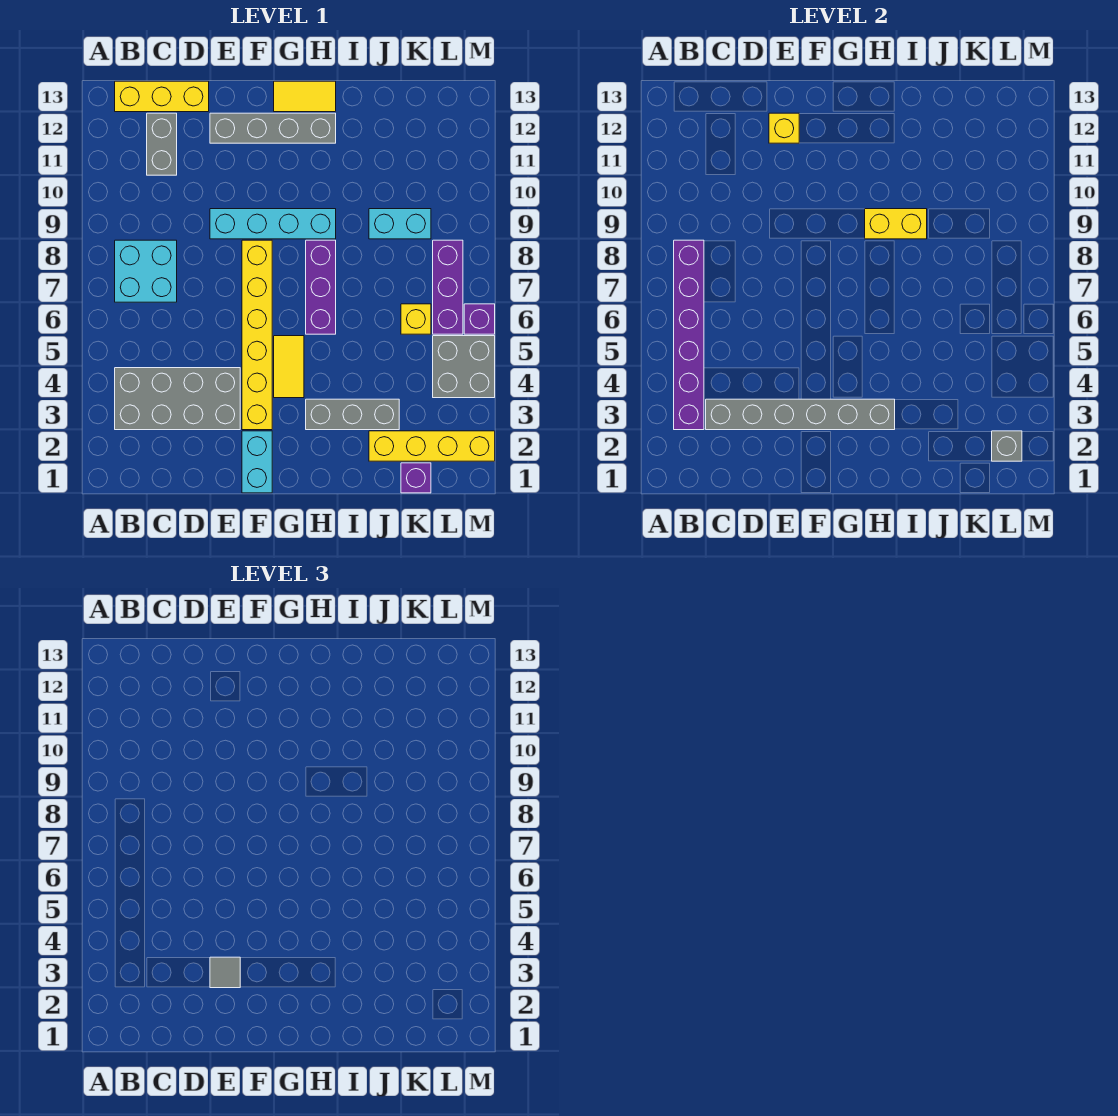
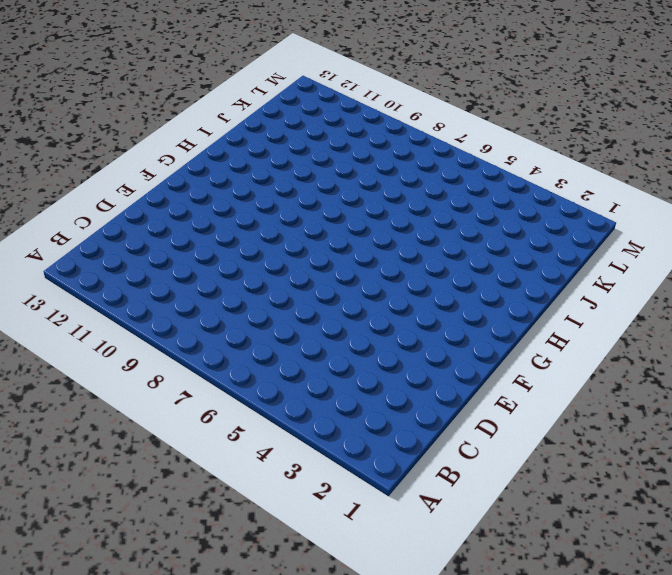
none -> grey 2x4 brick [115,368,240,430]
none -> cyan 2x2 brick [115,240,177,302]
none -> yellow 1x3 brick [115,81,209,112]

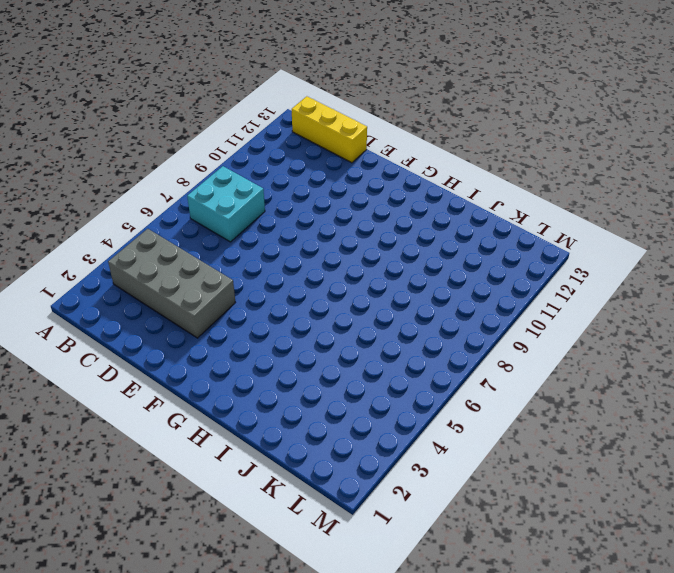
none -> grey 1x2 brick [147,113,177,175]
none -> cyan 1x4 brick [210,209,336,239]
none -> grey 1x4 brick [210,113,336,143]

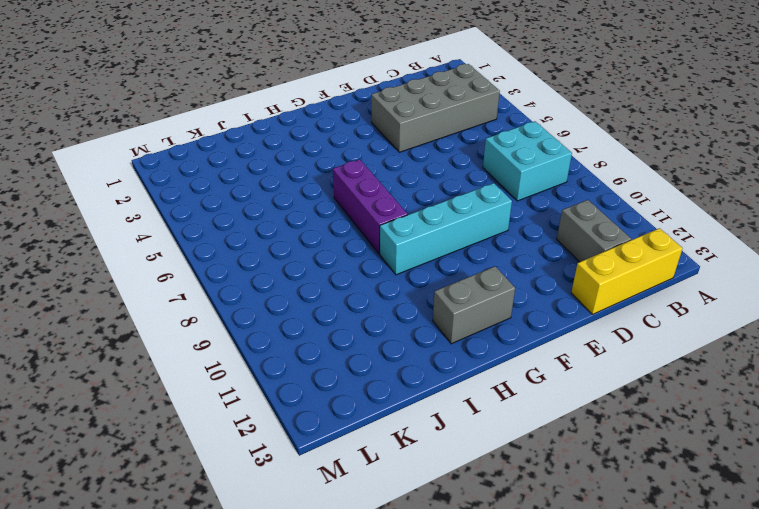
grey 1x2 brick [433,266,515,344] -> grey 1x4 brick [210,113,336,143]
none -> cyan 1x2 brick [242,431,272,493]
none -> yellow 1x6 brick [242,240,272,430]
none -> yellow 1x2 tile [274,336,304,398]

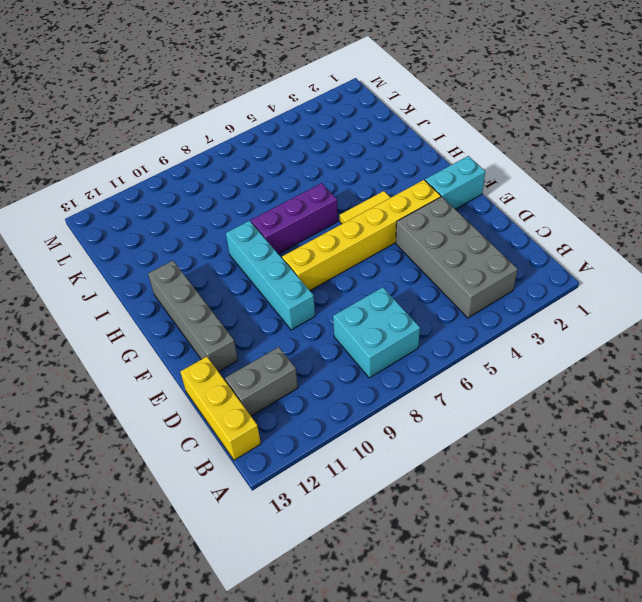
none -> yellow 1x2 tile [274,81,336,112]
none -> grey 1x3 brick [306,399,399,430]
none -> yellow 1x4 brick [369,431,495,461]

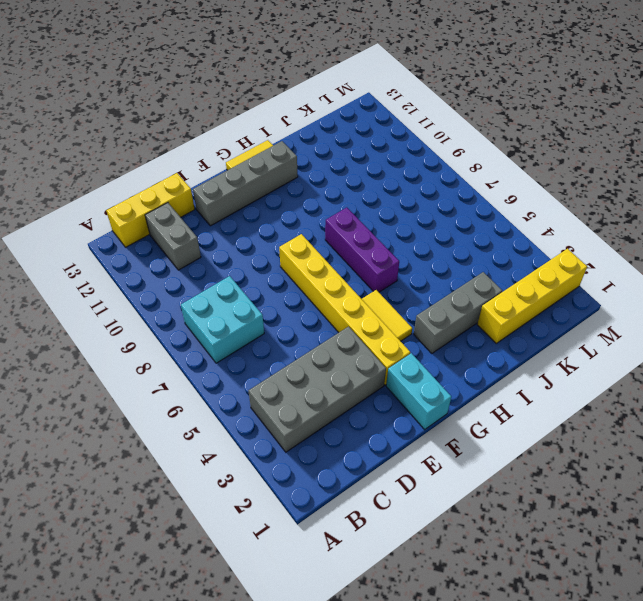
none -> cyan 1x4 brick [210,209,336,239]
none -> cyan 1x2 brick [369,209,431,239]
none -> purple 1x1 brick [401,463,431,493]

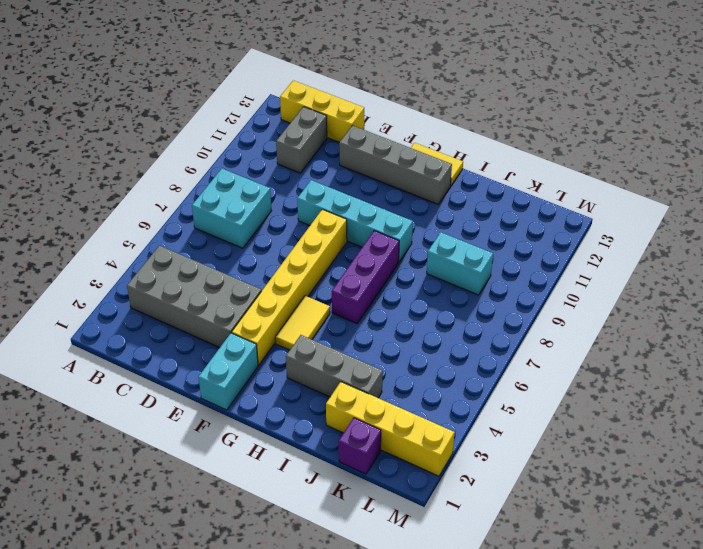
none -> yellow 1x1 brick [401,304,431,334]
none -> grey 2x2 brick [433,336,495,398]
none -> purple 1x3 brick [433,240,463,334]

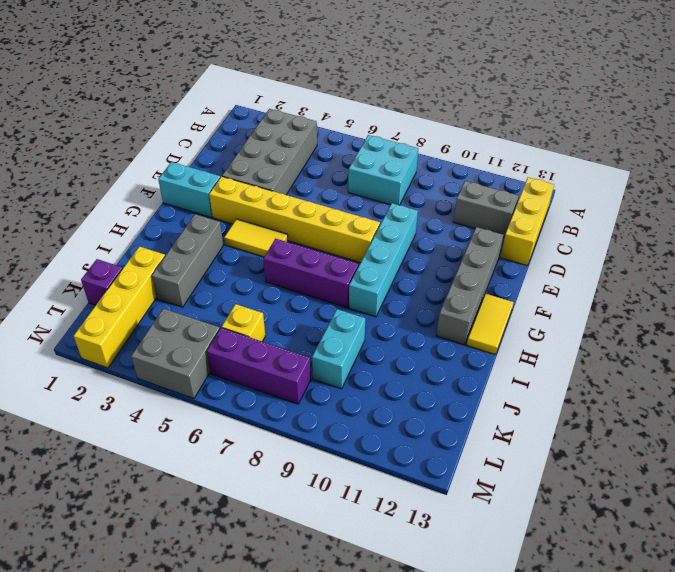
none -> purple 1x1 brick [464,304,495,334]
none -> purple 1x6 brick [674,240,704,430]
none -> grey 1x6 brick [706,399,895,430]

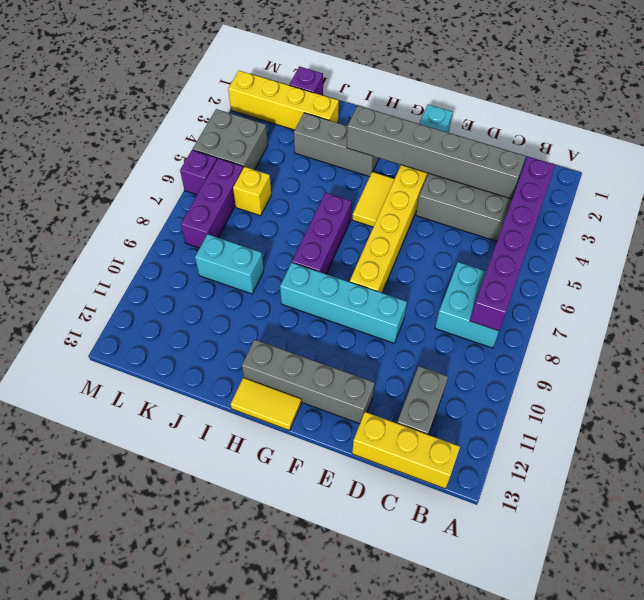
none -> yellow 1x1 brick [769,113,799,143]
none -> yellow 1x2 brick [865,209,927,239]
none -> grey 1x1 brick [992,431,1022,461]

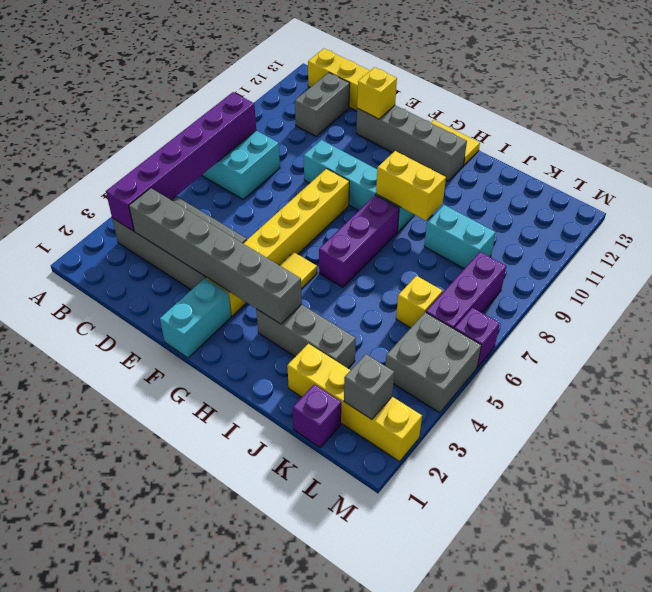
none -> grey 1x1 tile [210,957,240,988]

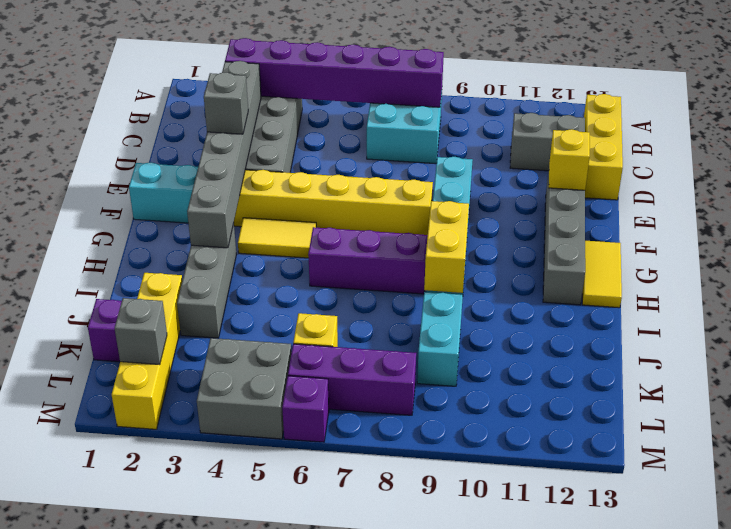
grey 1x1 brick [204,72,248,134] -> grey 1x1 tile [210,957,240,988]

